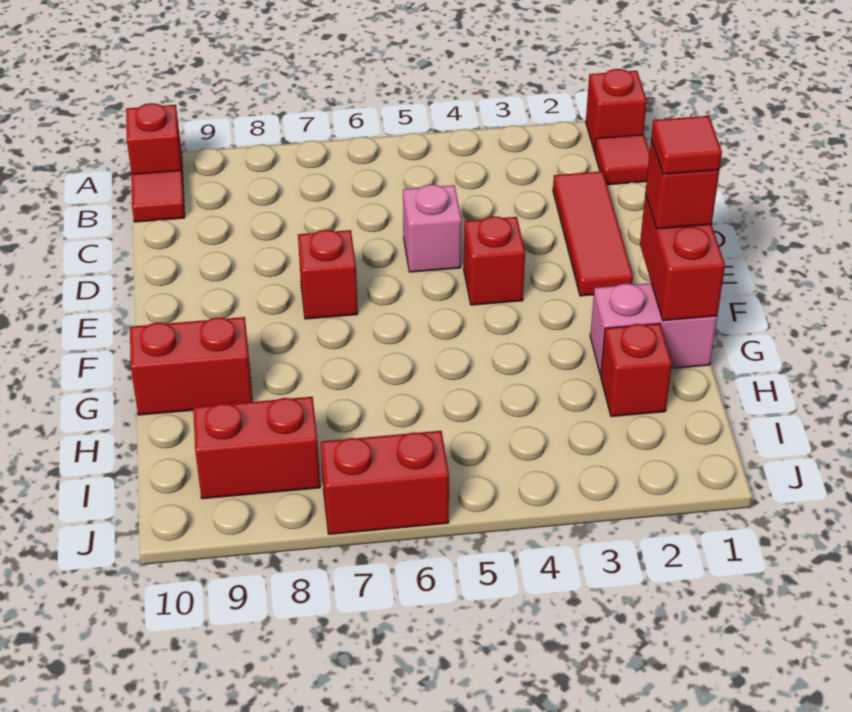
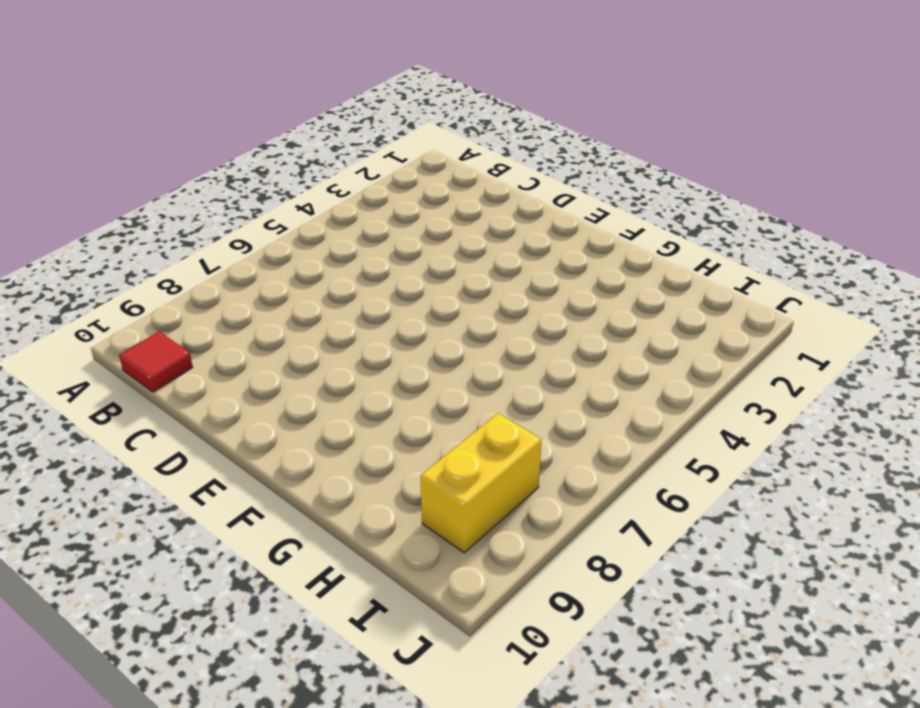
yellow 1x2 brick [421,413,542,553] -> red 1x2 brick [193,397,320,499]
none -> red 1x1 brick [586,69,647,152]
none -> red 1x1 brick [126,103,183,179]
none -> red 1x1 tile [595,135,650,185]

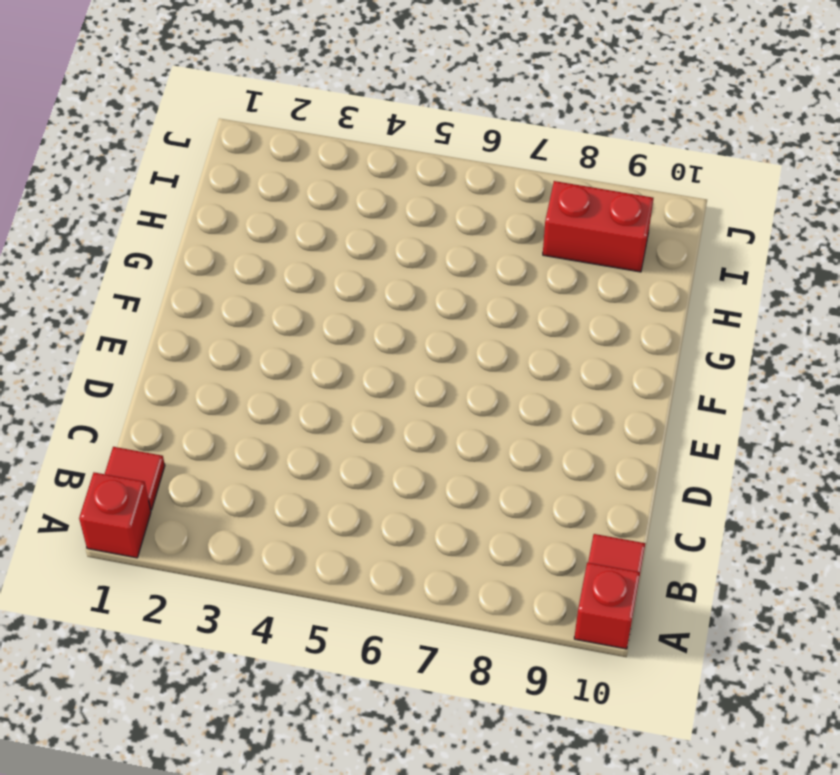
none -> red 1x3 tile [553,171,633,296]
none -> pink 1x1 brick [403,185,462,272]
none -> red 1x1 brick [464,216,525,305]

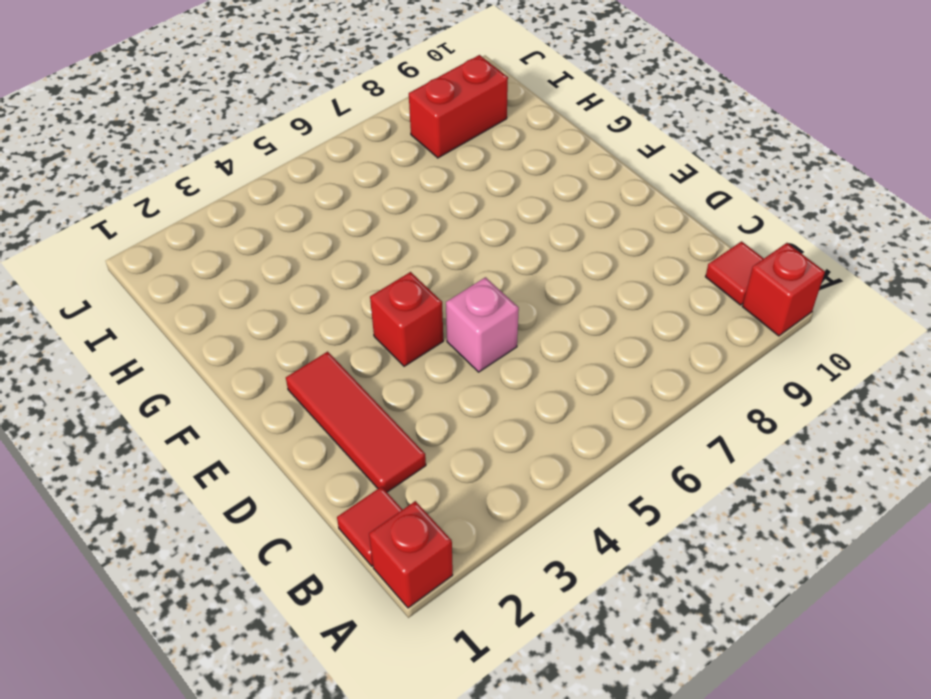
none -> red 1x1 brick [298,230,358,319]
none -> pink 1x2 brick [590,283,717,375]
none -> red 1x2 brick [130,317,252,415]

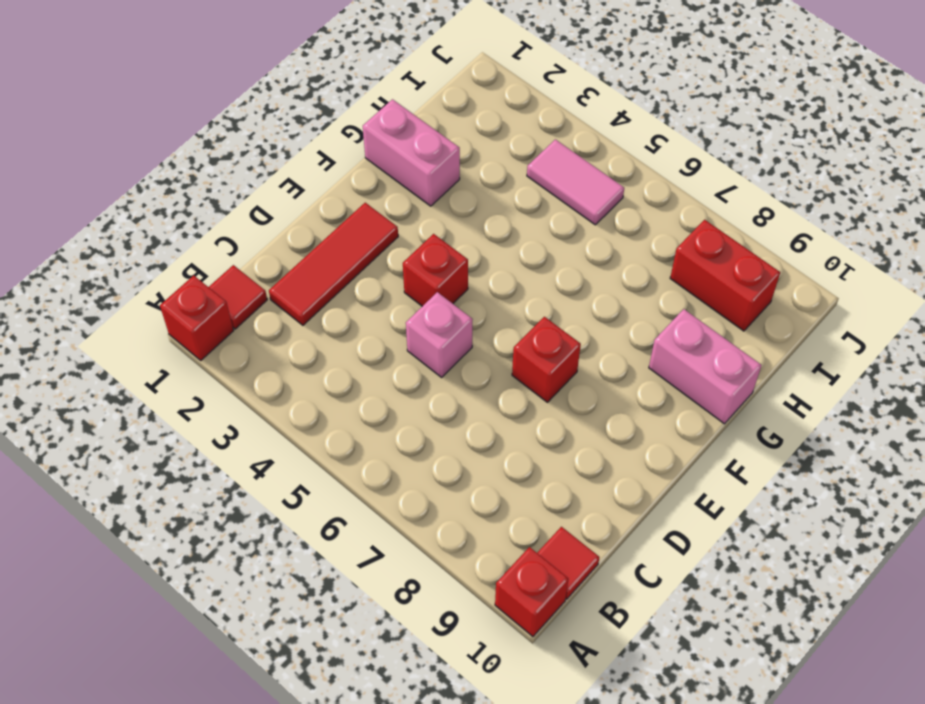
pink 1x2 brick [649,309,762,424] -> red 1x2 brick [130,317,252,415]
pink 1x2 tile [527,139,624,225] -> none
none -> red 1x1 brick [601,323,672,417]
none -> red 1x2 brick [321,431,449,534]
none -> red 1x2 brick [640,194,725,321]

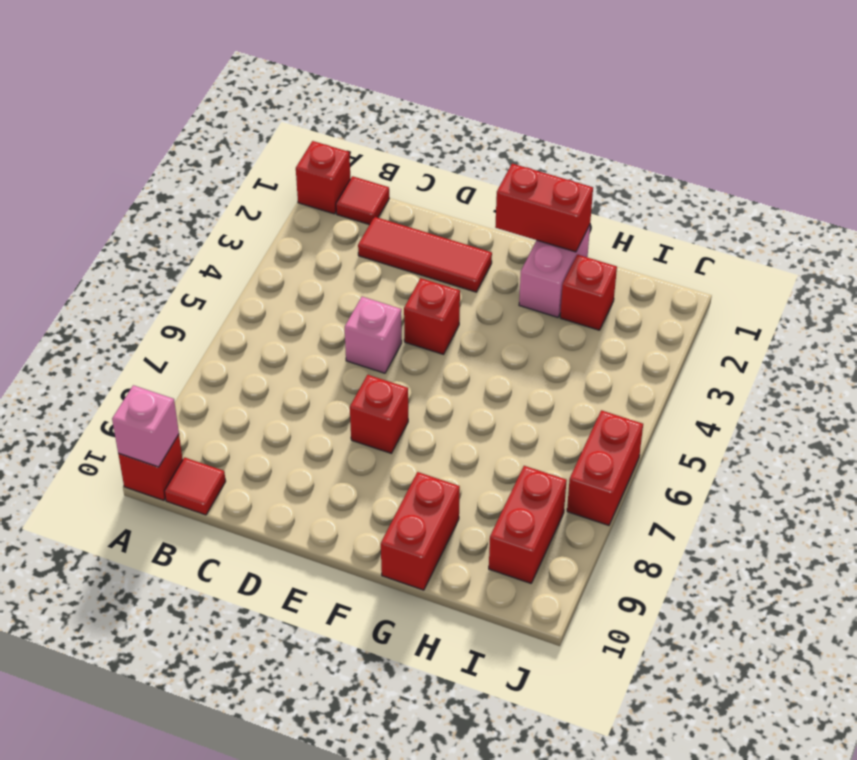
pink 1x1 brick [112,385,179,467] -> none
none -> red 1x1 brick [645,139,719,229]
none -> red 1x1 tile [651,116,722,174]

